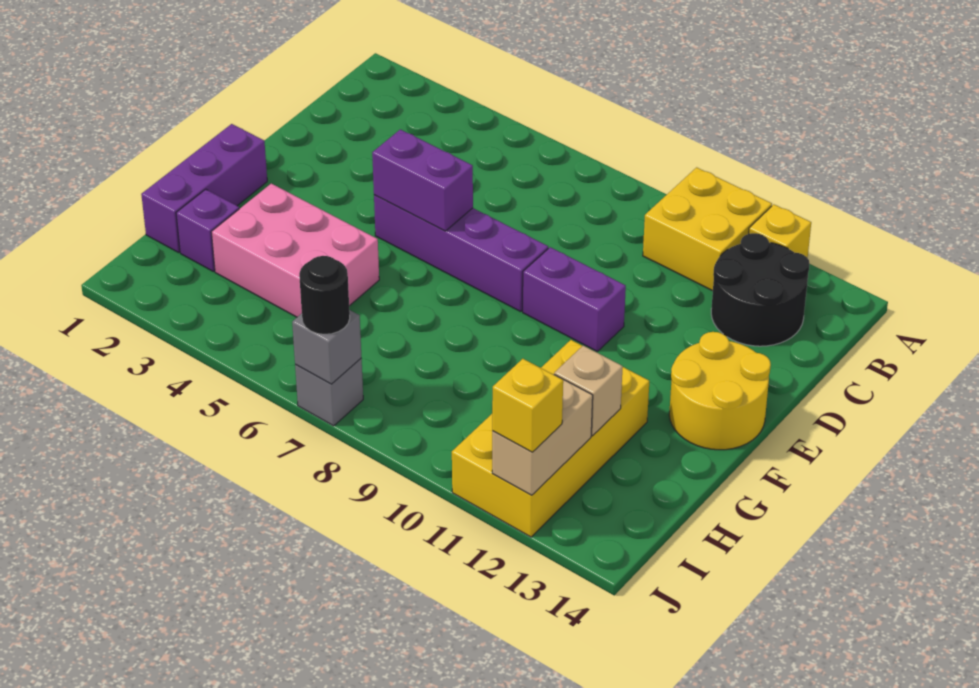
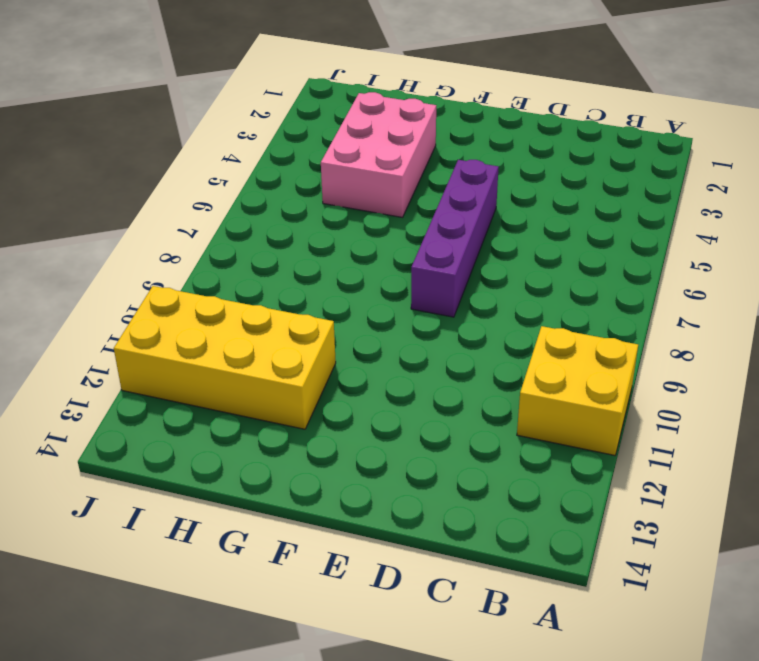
none -> yellow 1x1 brick [749,205,811,258]
none -> black 2x2 round brick [711,233,810,346]
none -> purple 1x2 brick [523,247,626,351]

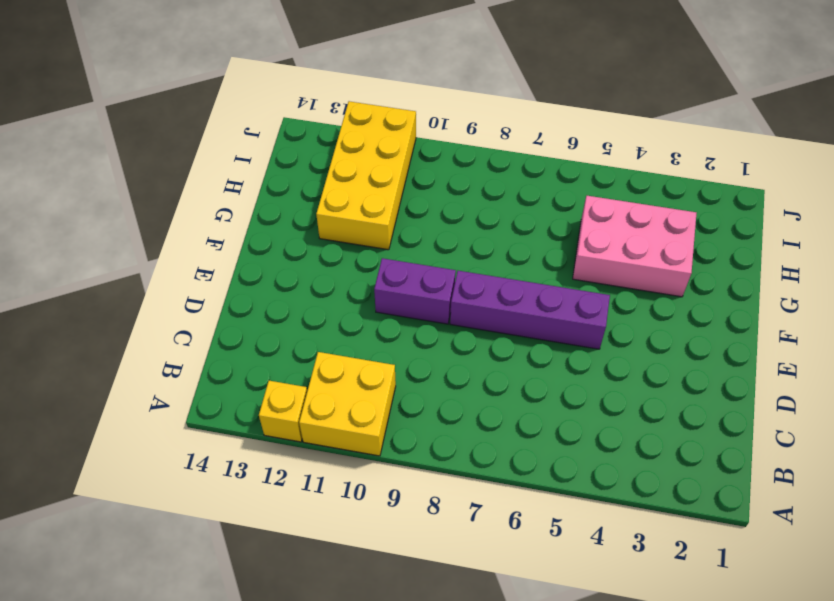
none -> black 2x2 round brick [711,233,810,346]
none -> yellow 2x2 round brick [669,332,771,450]
none -> purple 1x3 brick [141,124,267,253]

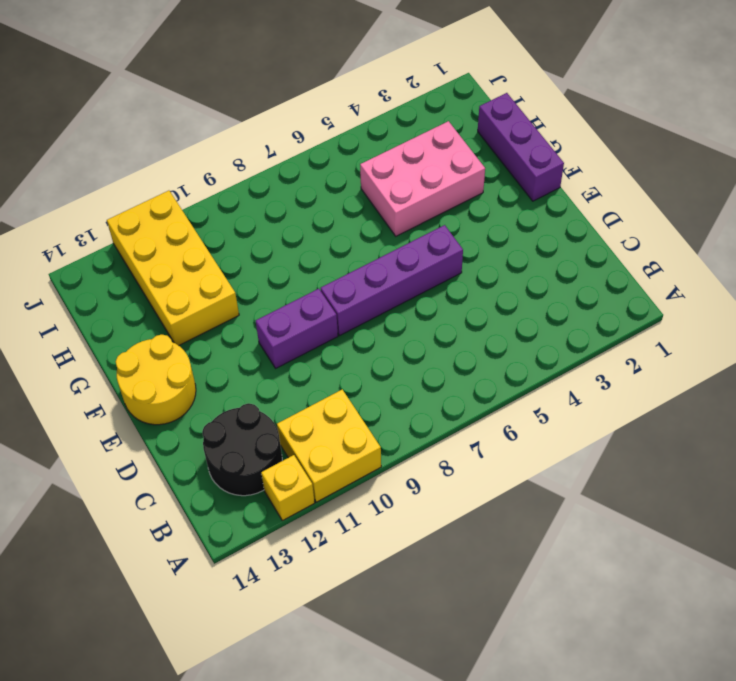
none -> purple 1x1 brick [176,189,239,271]
none -> grey 1x1 brick [295,358,363,426]
none -> purple 1x2 brick [372,129,473,231]

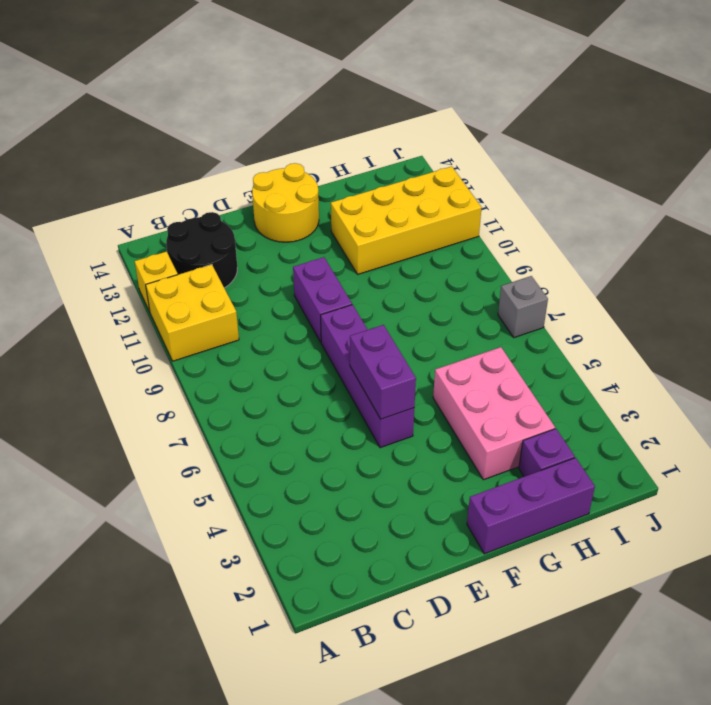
none -> tan 1x1 brick [554,346,623,436]
none -> tan 1x2 brick [492,374,593,495]
none -> grey 1x1 brick [292,310,361,384]

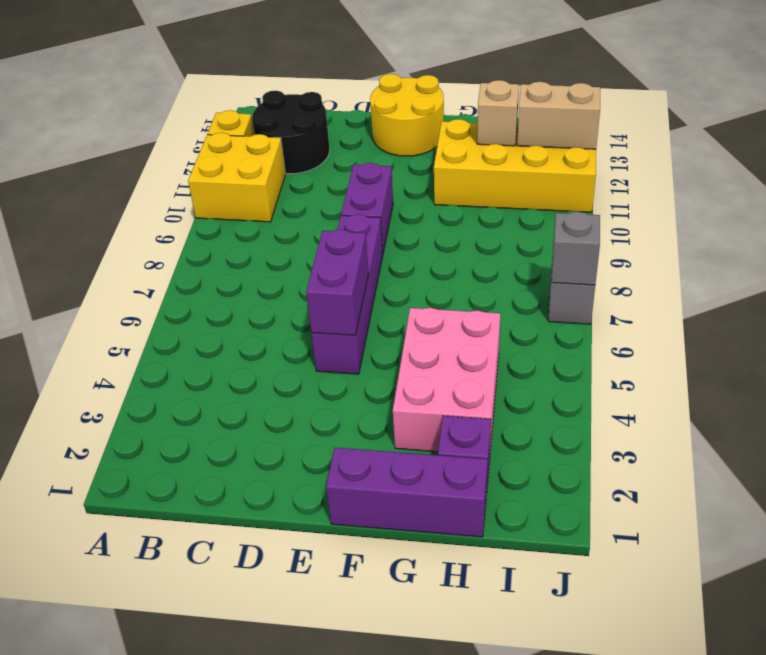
none -> black 1x1 round brick [299,256,350,335]
none -> yellow 1x1 brick [492,359,563,452]

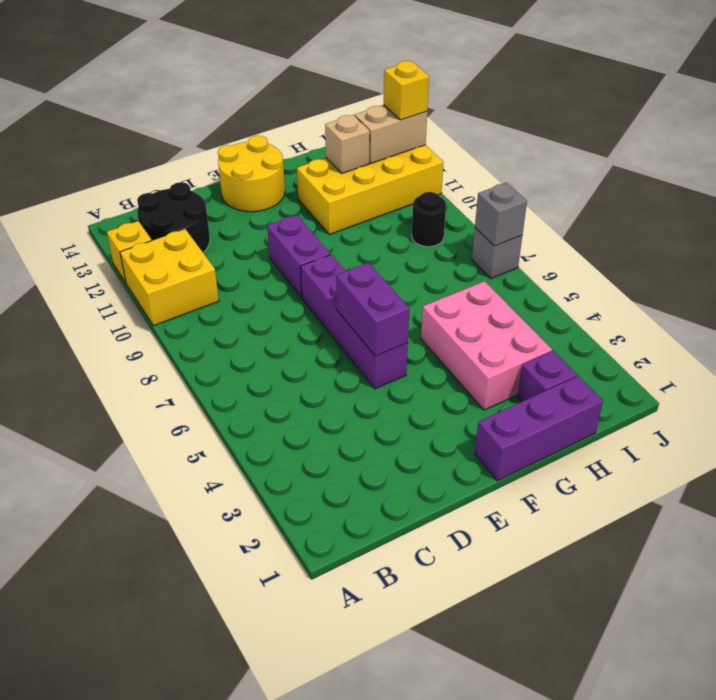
black 1x1 round brick [412,192,446,247] -> black 1x1 round brick moved to [299,256,350,335]

